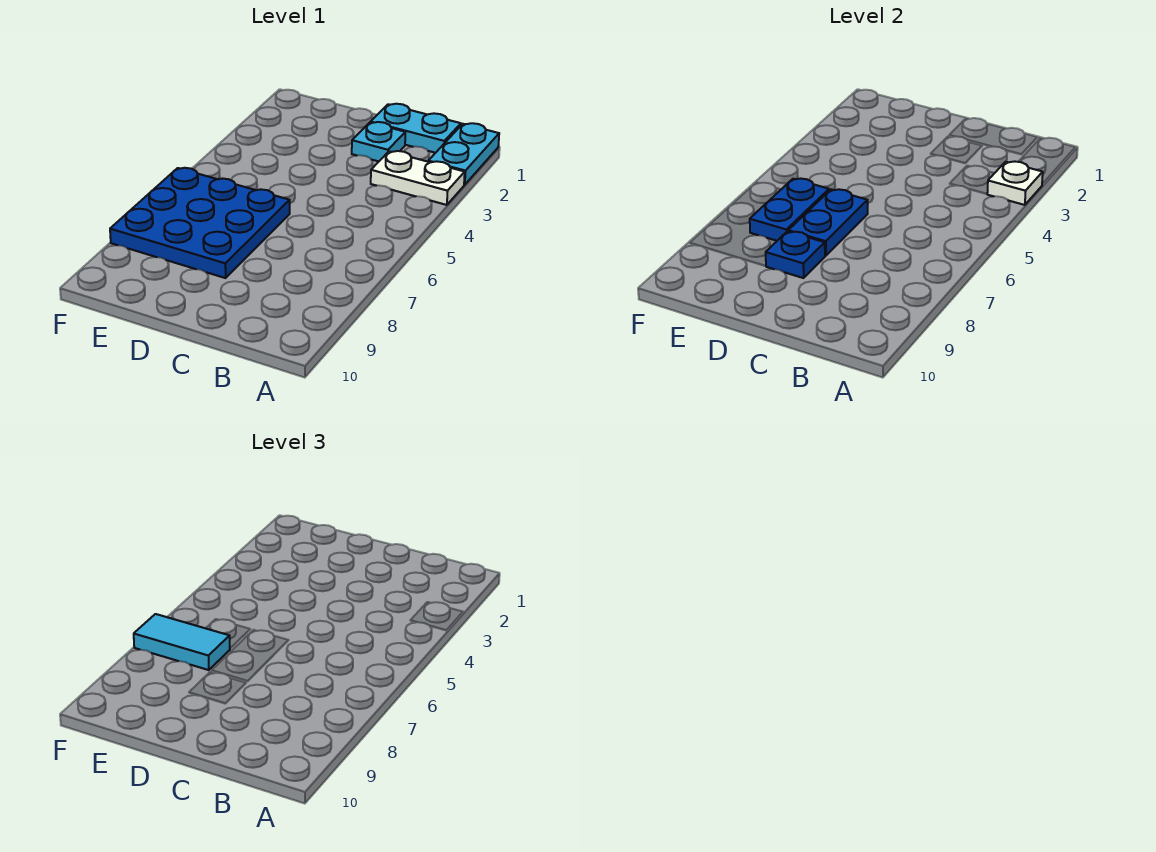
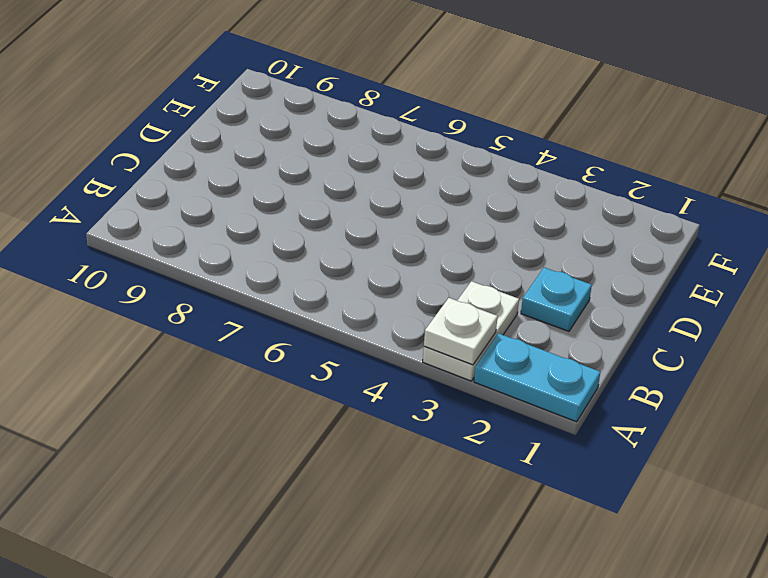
none -> cyan 1x2 plate [371,104,461,153]
none -> blue 3x3 plate [110,168,290,278]

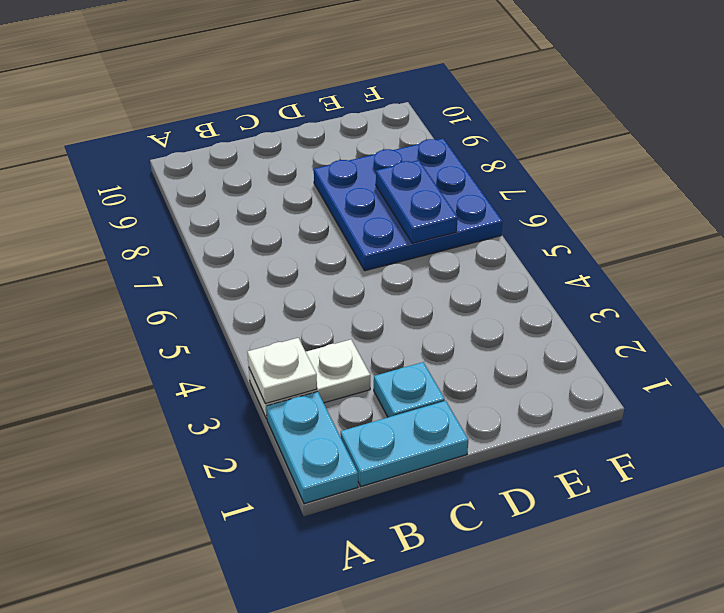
none -> blue 1x2 plate [788,189,868,256]
none -> blue 1x1 plate [766,231,825,278]

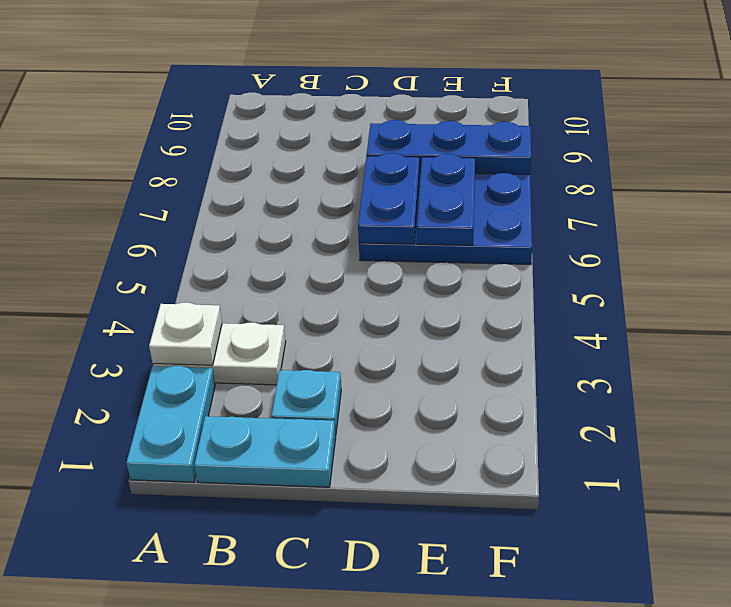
blue 1x3 plate [367,120,531,174] -> blue 1x1 plate [766,231,825,278]
none -> cyan 1x2 tile [134,614,230,670]

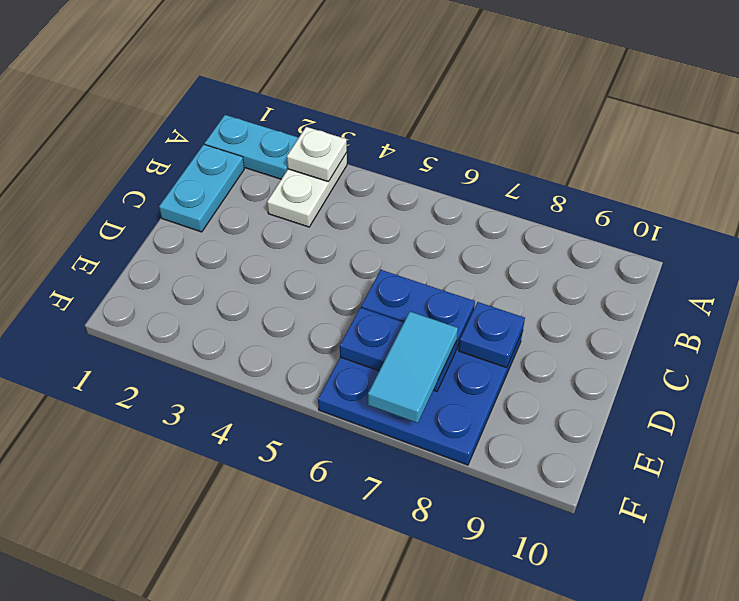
none -> cyan 1x1 plate [352,122,405,161]

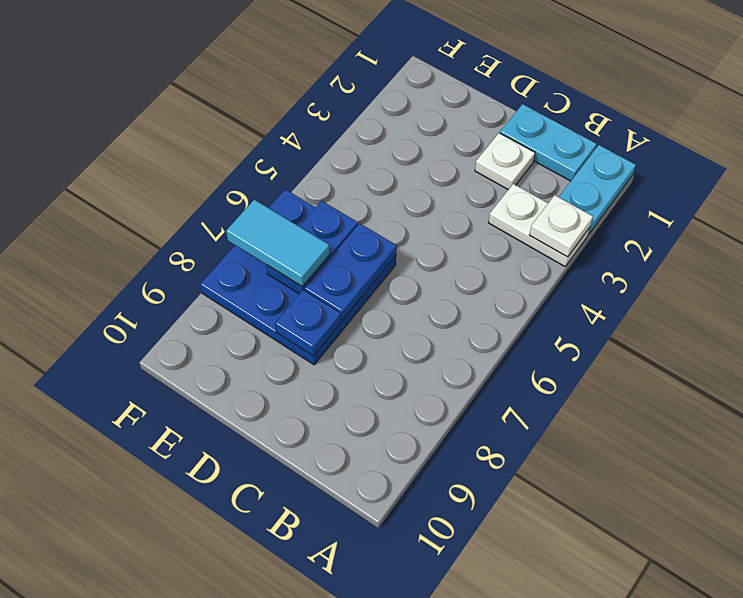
white 1x1 plate [475,133,535,190] -> cyan 1x1 plate [352,122,405,161]

